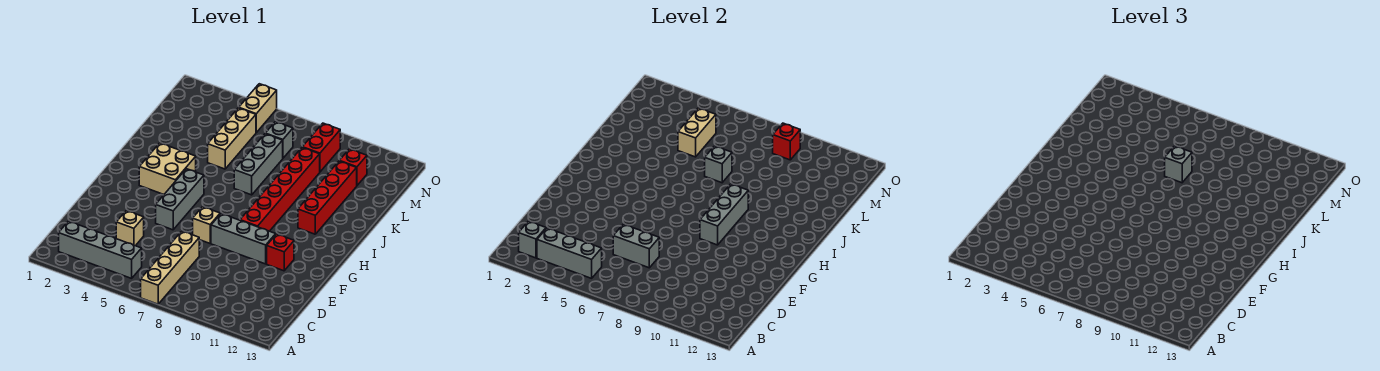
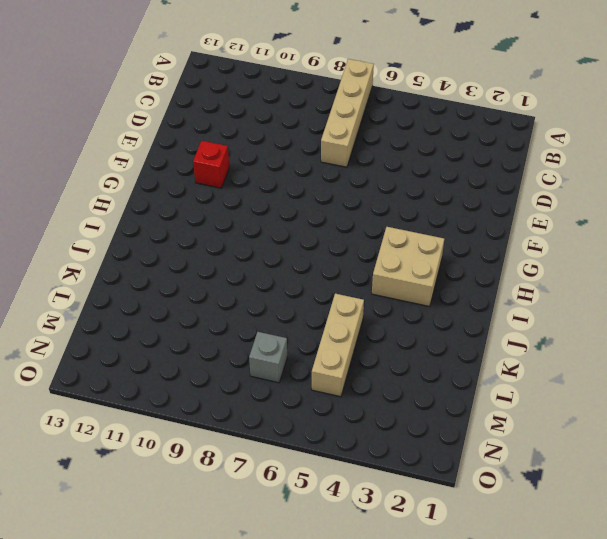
none -> grey 1x4 brick [59,221,142,278]
none -> tan 1x1 brick [116,211,144,246]
none -> grey 1x3 brick [156,169,204,230]

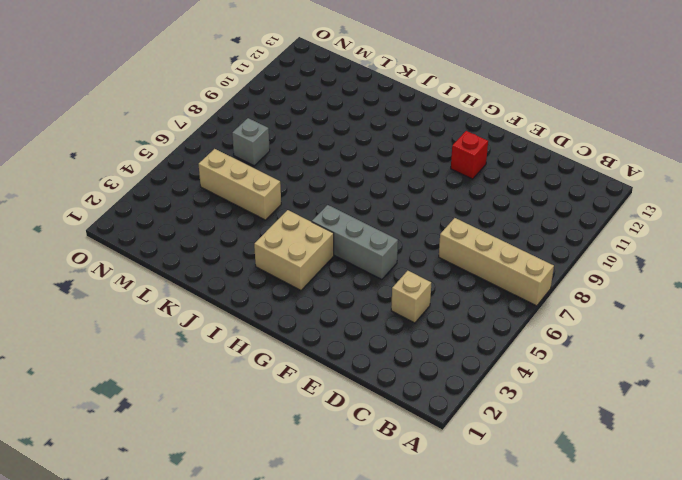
none -> grey 1x4 brick [59,221,142,278]
none -> tan 1x1 brick [193,207,220,243]
none -> grey 1x3 brick [211,214,276,264]

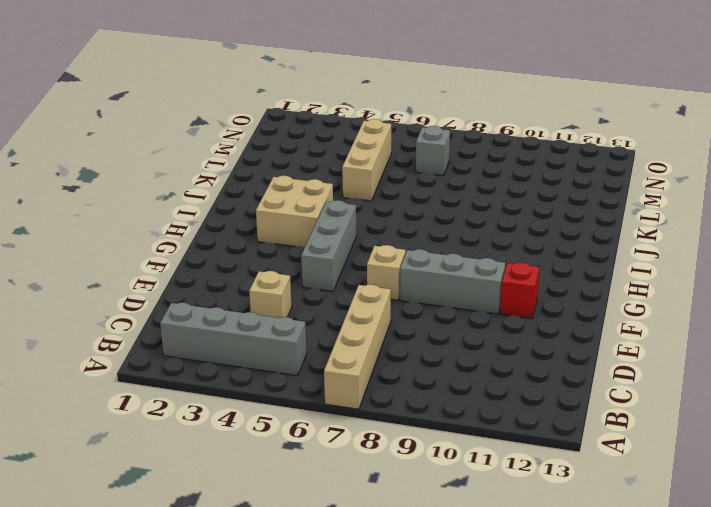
none -> red 1x6 brick [240,148,320,231]
none -> red 1x4 brick [298,161,357,234]
none -> grey 1x3 brick [234,134,283,195]

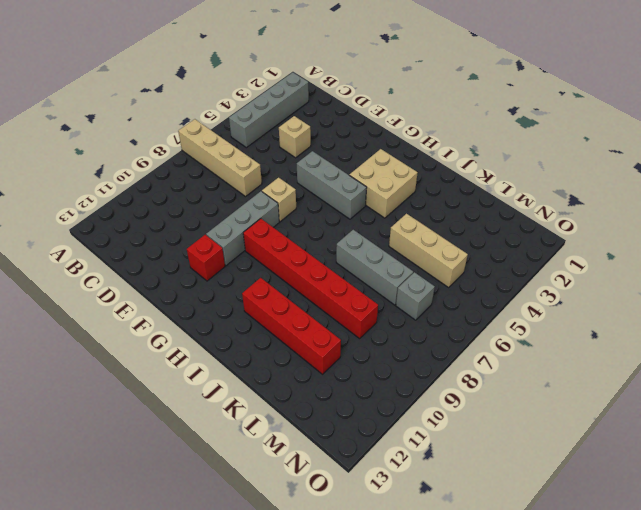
none -> red 1x2 brick [302,123,340,172]
none -> red 1x1 brick [340,149,367,185]
none -> tan 1x2 brick [239,84,277,132]

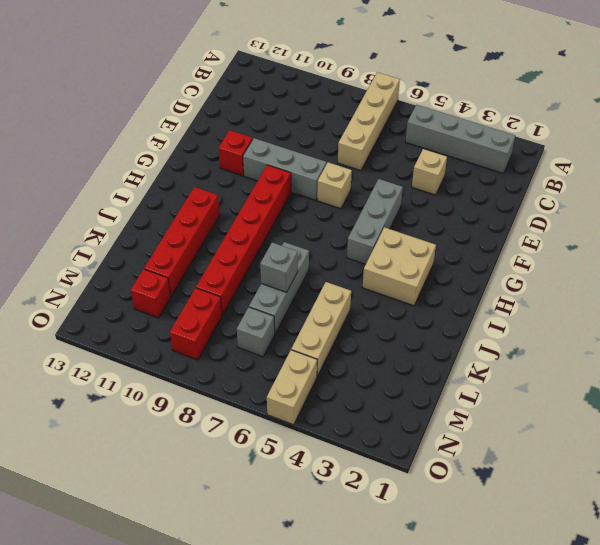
none -> grey 1x1 brick [519,221,546,258]
none -> grey 1x3 brick [537,228,602,278]
none -> grey 1x2 brick [613,224,659,268]

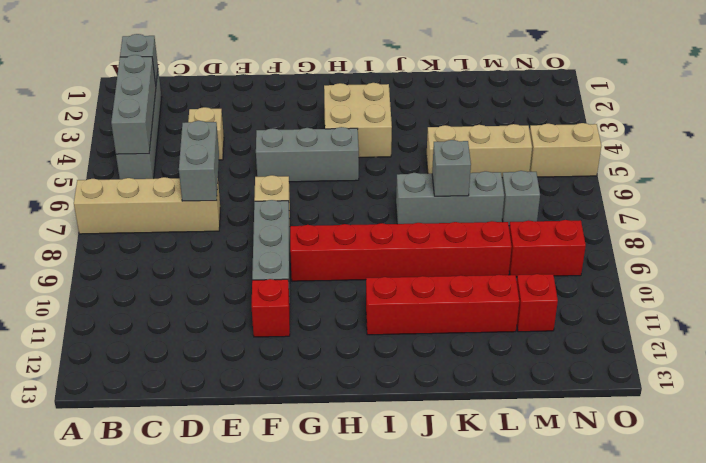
none -> grey 1x3 brick [700,184,748,245]
none -> tan 1x2 brick [678,108,716,157]
none -> red 1x1 brick [773,123,800,160]

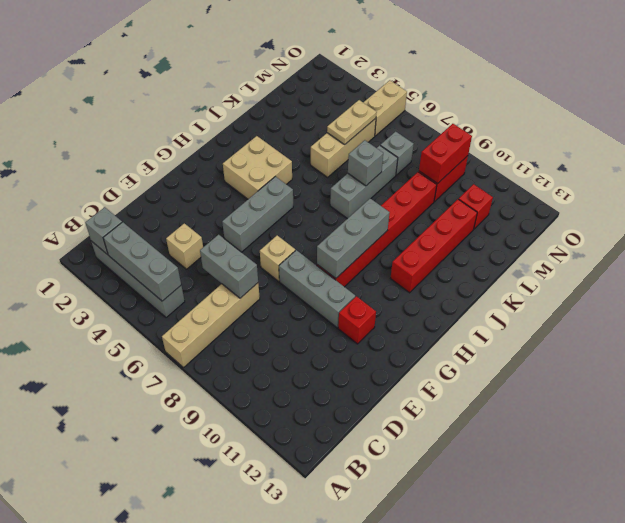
tan 1x2 plate [327,100,377,145] -> tan 1x2 brick [678,108,716,157]
red 1x2 brick [419,124,472,184] -> red 1x1 brick [773,123,800,160]
none -> grey 1x1 brick [1165,146,1192,183]

